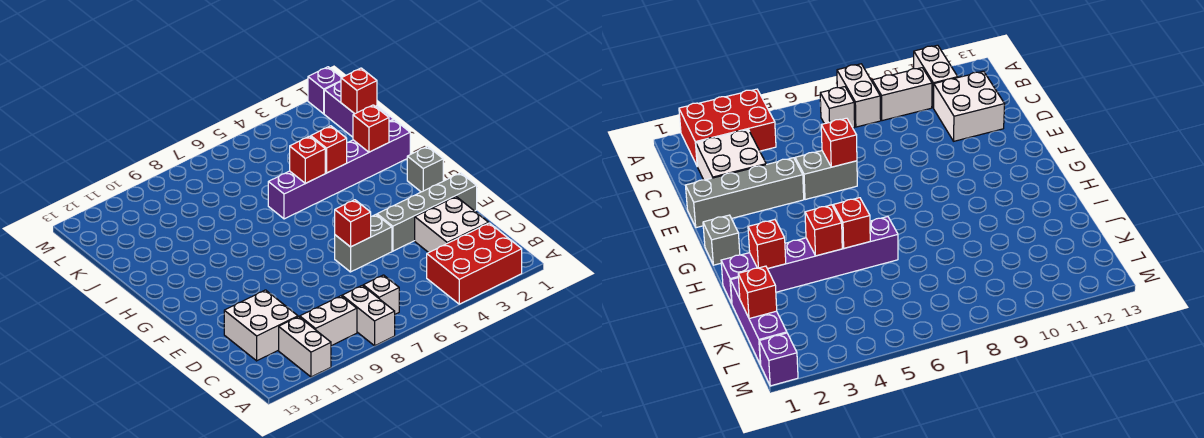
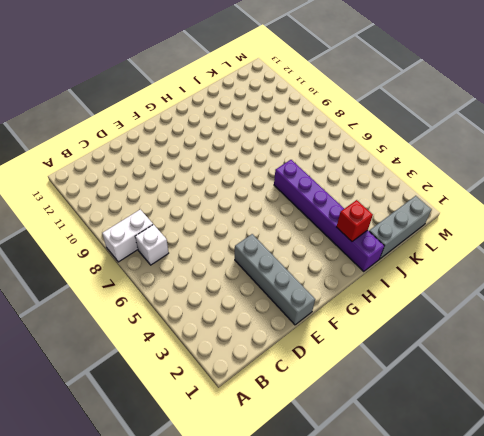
grey 1x3 brick [369,196,432,259] -> purple 1x3 brick [324,82,394,137]
none -> red 2x3 brick [427,223,522,304]
none -> white 1x2 brick [279,317,331,377]
none -> white 1x2 brick [300,296,357,346]

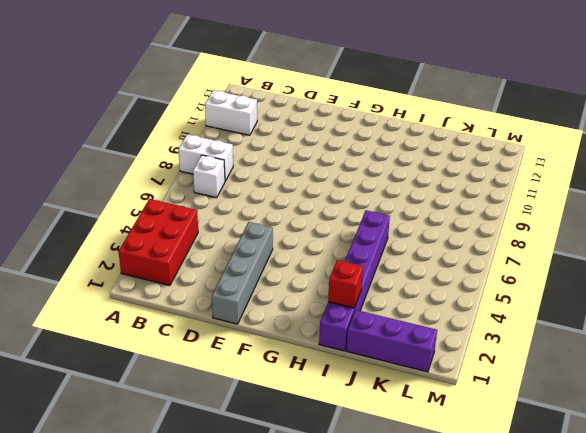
none -> white 1x2 brick [300,296,357,346]
none -> white 2x2 brick [415,197,489,253]
none -> white 2x2 brick [224,290,298,361]

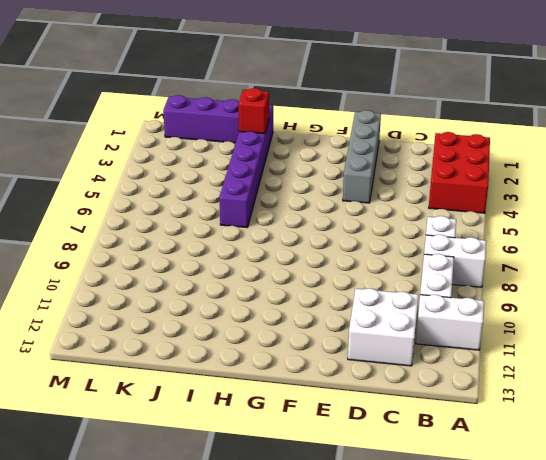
none -> white 2x2 brick [415,197,489,253]
none -> grey 1x2 brick [335,215,392,272]
none -> grey 1x1 brick [407,146,443,192]

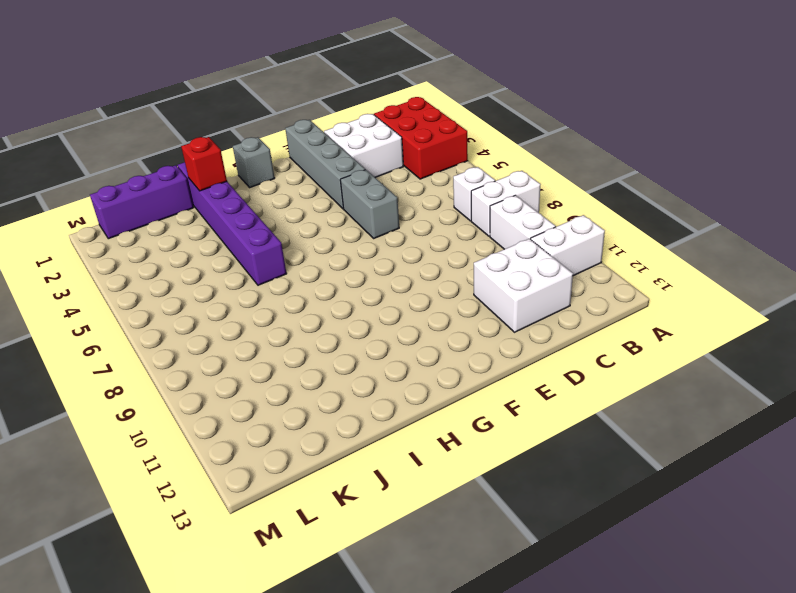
none -> purple 1x1 brick [308,67,341,114]
none -> red 1x1 brick [335,200,371,247]
none -> red 1x1 brick [311,126,347,173]

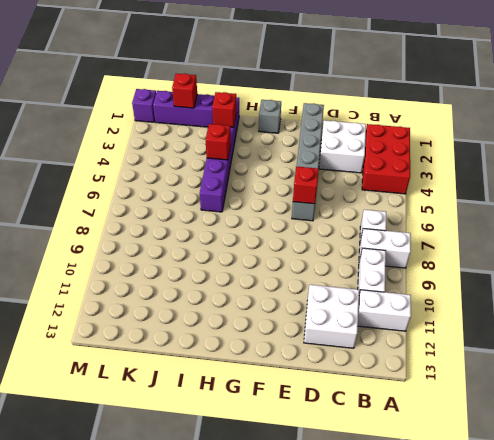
none -> red 1x1 brick [290,136,325,183]

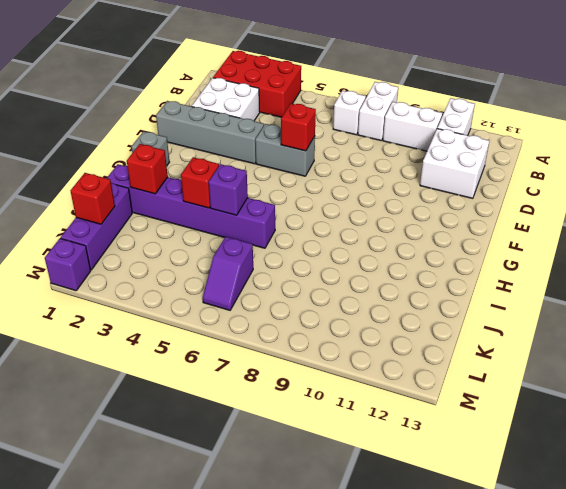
purple 1x1 brick [209,164,248,215] -> red 1x1 brick [290,136,325,183]
purple 1x2 slope [203,237,253,310] -> none

